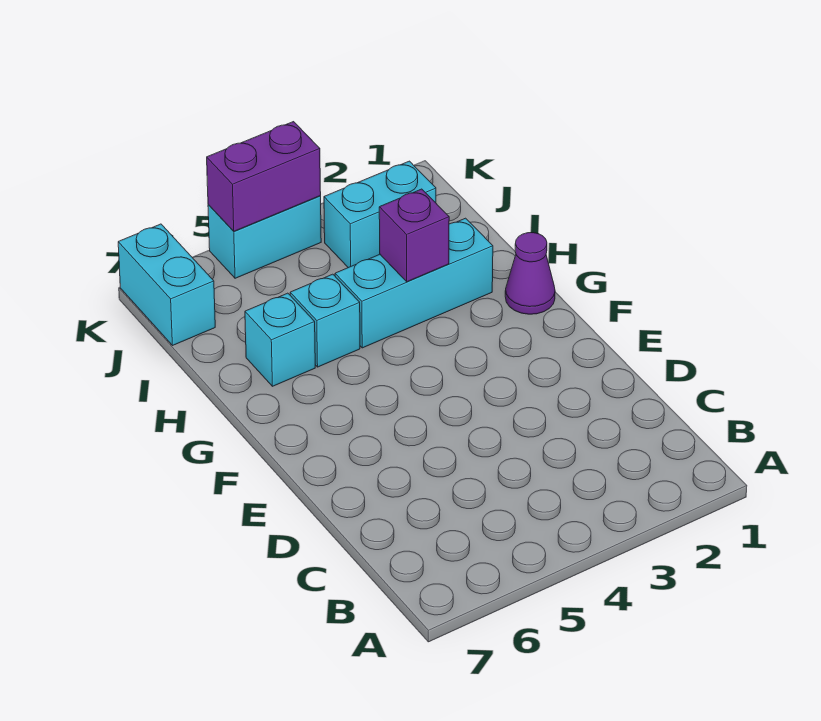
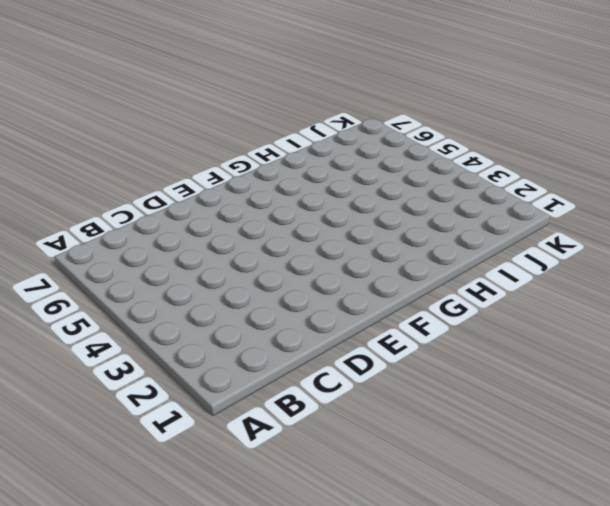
none -> purple 1x1 cone [505,233,555,314]
none -> cyan 1x3 brick [335,218,493,348]

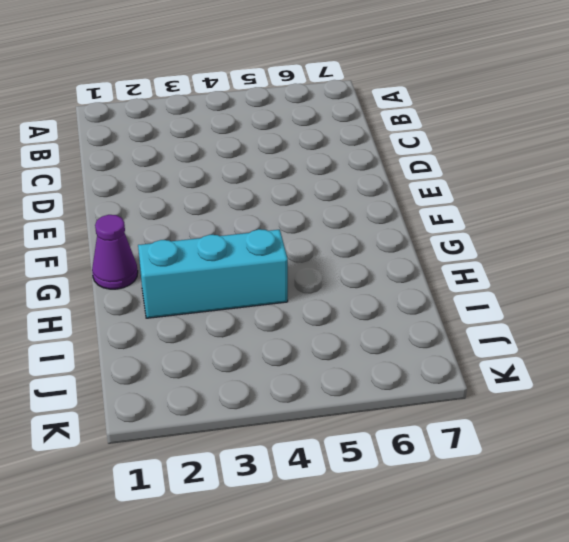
none -> cyan 1x1 brick [290,274,360,367]
none -> cyan 1x1 brick [245,293,315,386]

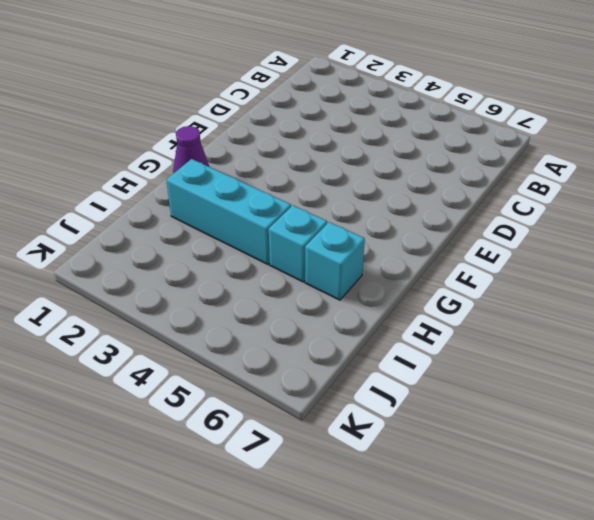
none -> cyan 1x2 brick [324,161,436,268]
none -> cyan 1x2 brick [118,224,215,346]

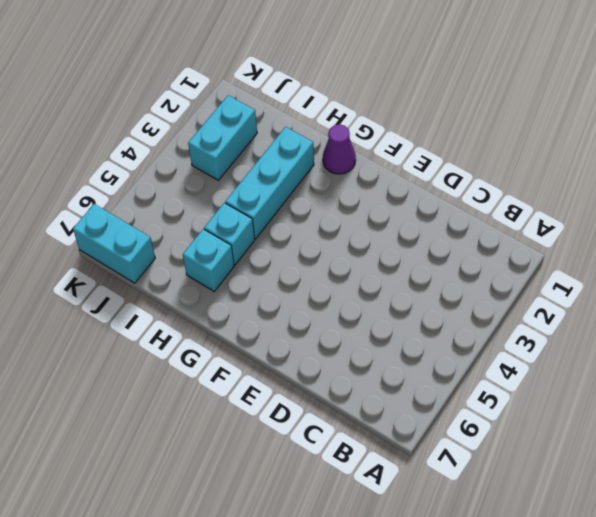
none -> cyan 1x2 brick [208,196,321,278]
none -> purple 1x1 brick [379,189,449,282]

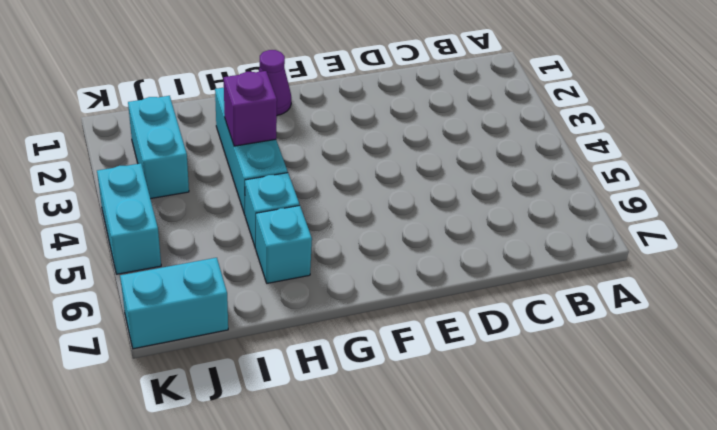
none -> purple 1x2 brick [207,122,321,231]

